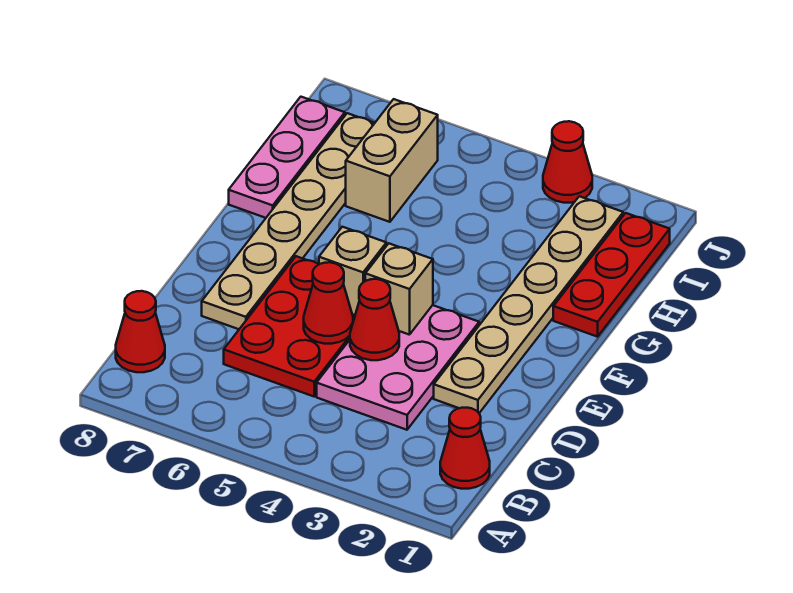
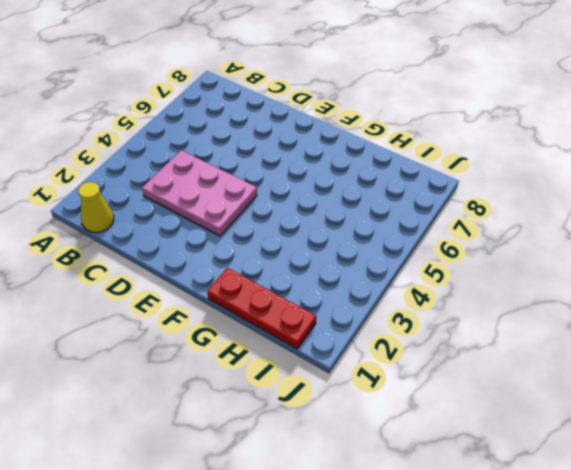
yellow 1x1 cone [79,182,114,233] -> red 1x1 cone [440,408,490,489]
none -> red 1x1 cone [116,291,165,372]
none -> red 2x3 plate [224,256,355,396]
none -> tan 1x6 plate [434,196,623,413]

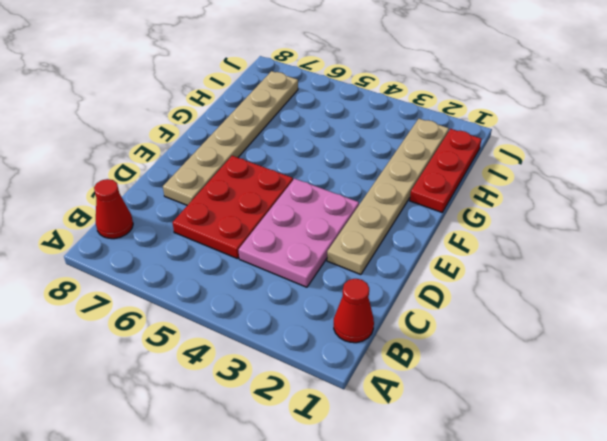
none -> pink 1x3 plate [229,97,345,218]
none -> tan 1x2 brick [346,99,438,222]
none -> red 1x1 cone [543,121,592,203]

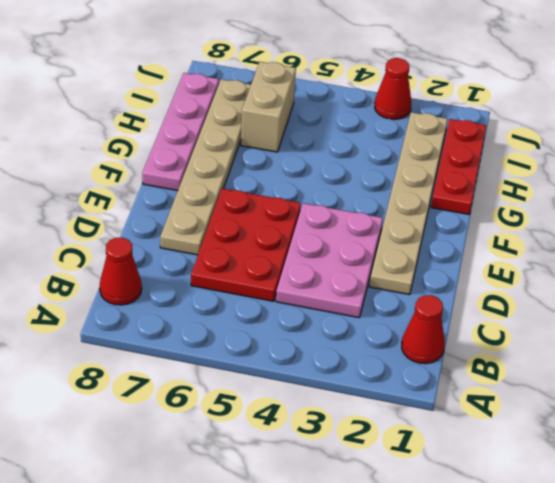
pink 1x4 plate [142,73,219,191] -> pink 1x3 plate [229,97,345,218]
none -> red 1x1 cone [350,279,399,360]
none -> red 1x1 cone [304,262,353,344]
none -> tan 1x1 brick [365,244,433,335]

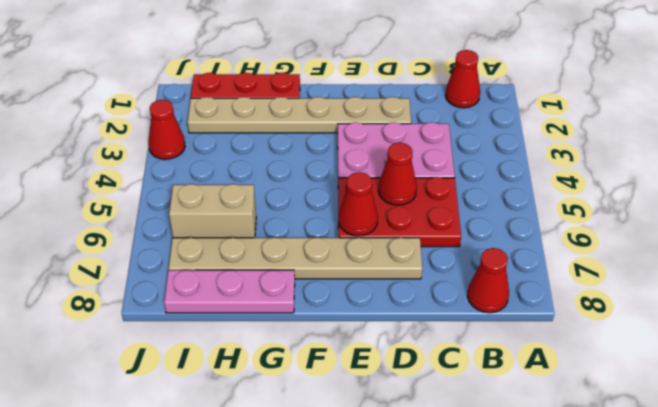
red 1x1 cone [339,172,378,236] -> red 1x1 cone moved to [350,279,399,360]
none -> tan 1x1 brick [365,244,433,335]
none -> tan 1x1 brick [319,227,386,315]

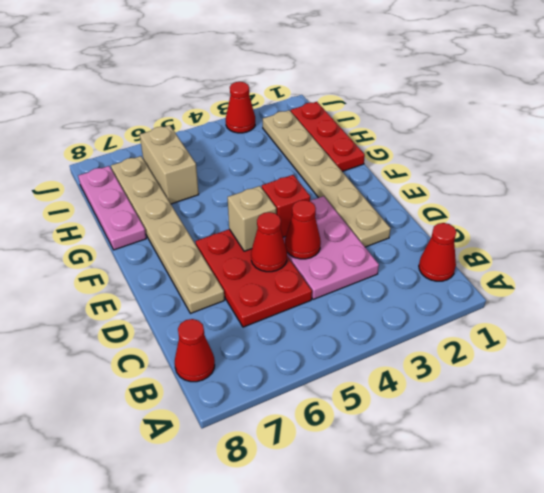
red 1x1 brick [262,175,310,237] -> tan 1x1 brick [365,244,433,335]

